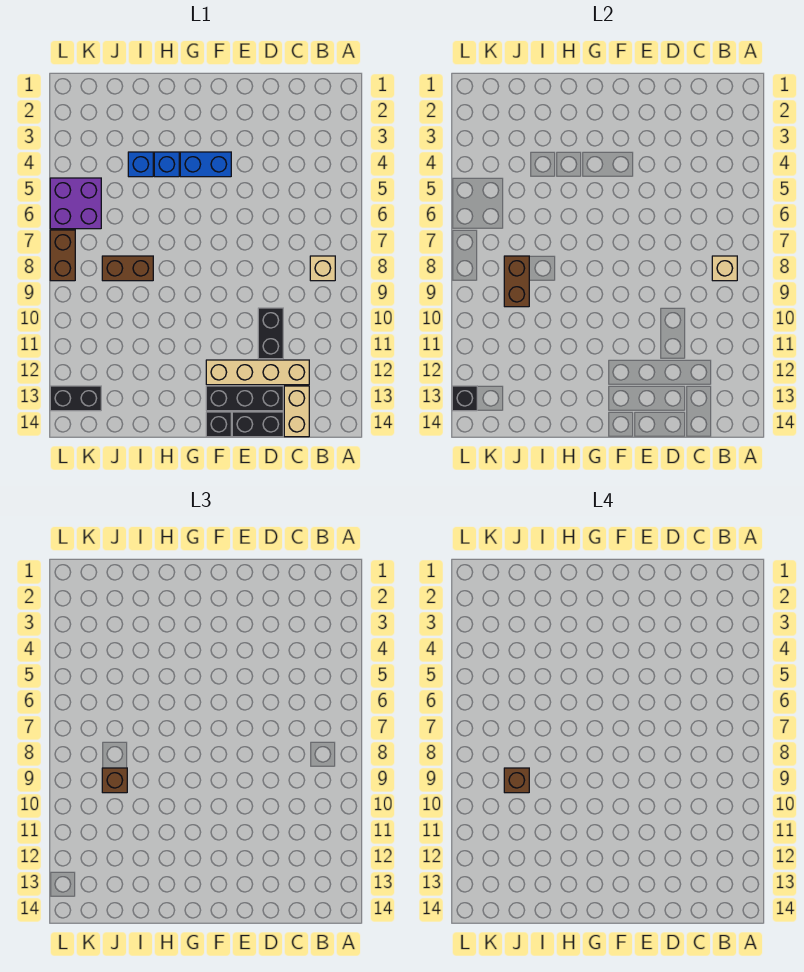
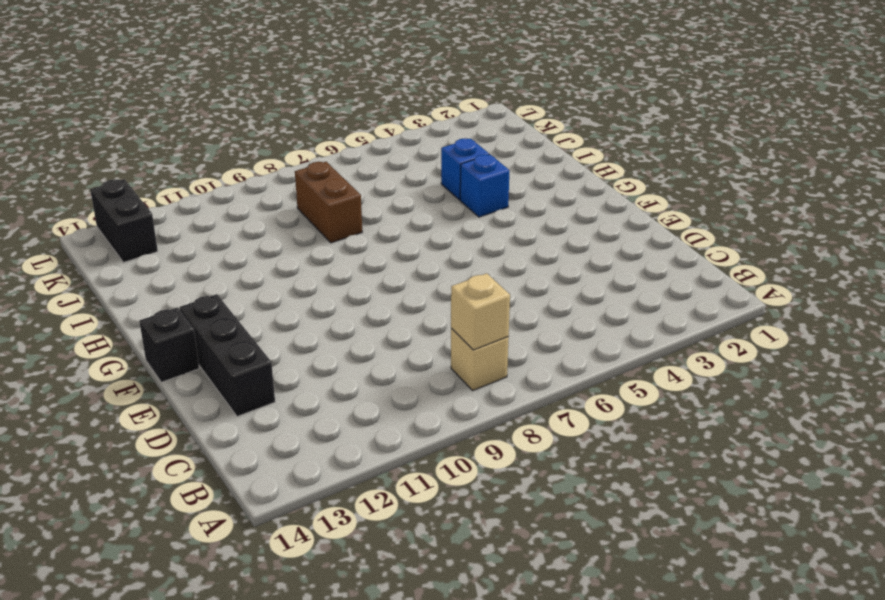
none -> tan 1x4 brick [206,360,309,385]
none -> tan 1x2 brick [284,386,309,437]
none -> black 1x2 brick [258,308,283,359]

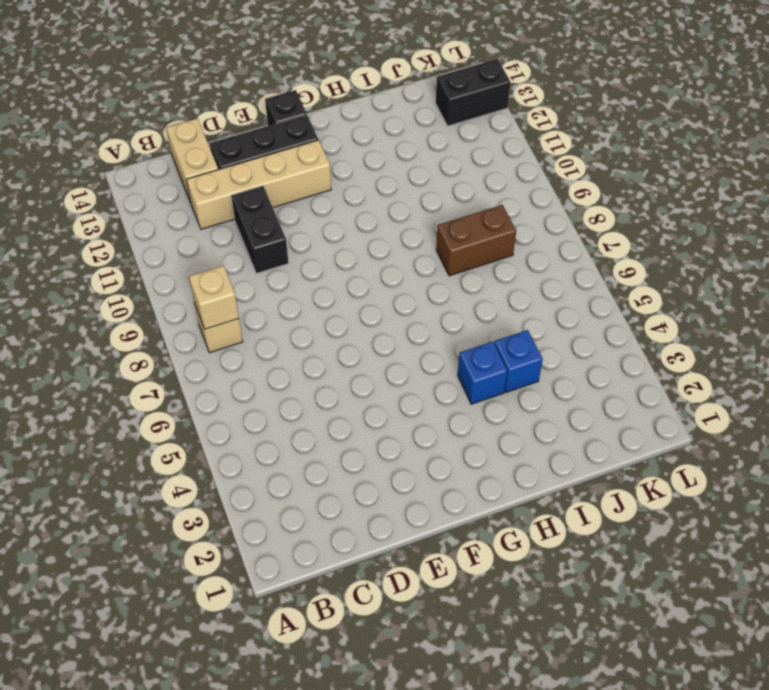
none -> black 1x2 brick [232,412,283,437]
none -> blue 1x2 brick [180,152,231,177]
none -> purple 2x2 brick [50,178,101,229]

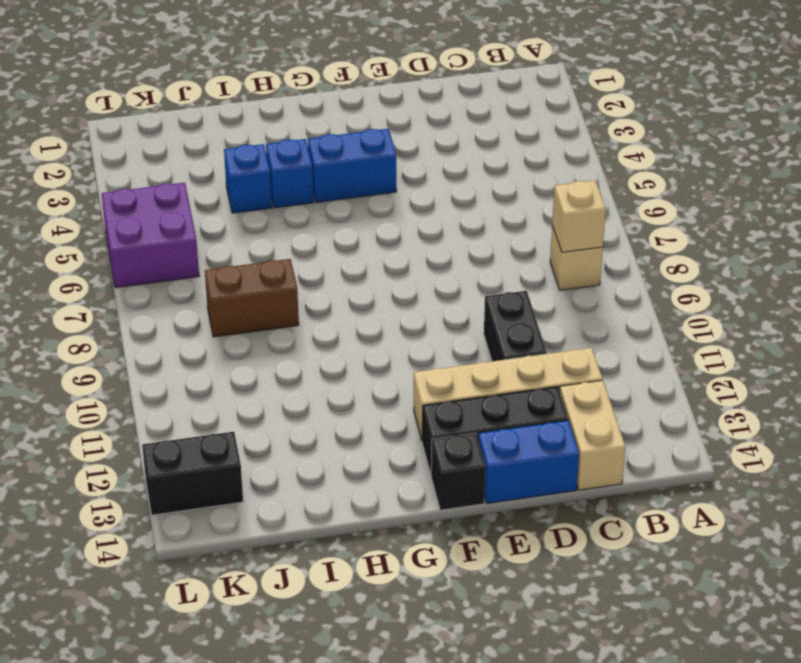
blue 1x2 brick [478,420,579,503] -> black 1x2 brick [232,412,283,437]
none -> brown 1x2 brick [50,230,75,281]
none -> brown 1x2 brick [504,256,529,307]
none -> black 1x1 brick [452,386,477,411]

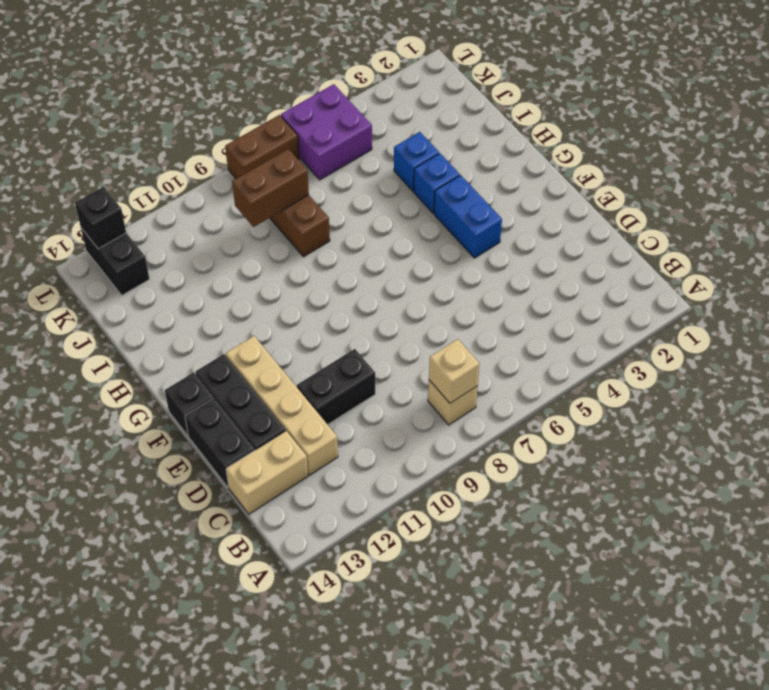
none -> brown 1x1 brick [102,768,127,793]
none -> brown 1x1 brick [504,768,529,793]

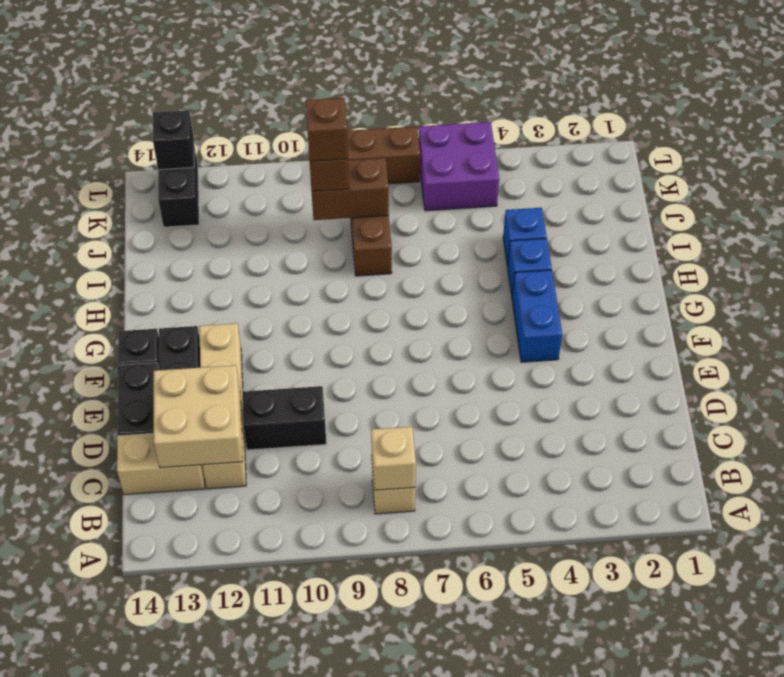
tan 2x2 brick [154,365,243,468] -> none

